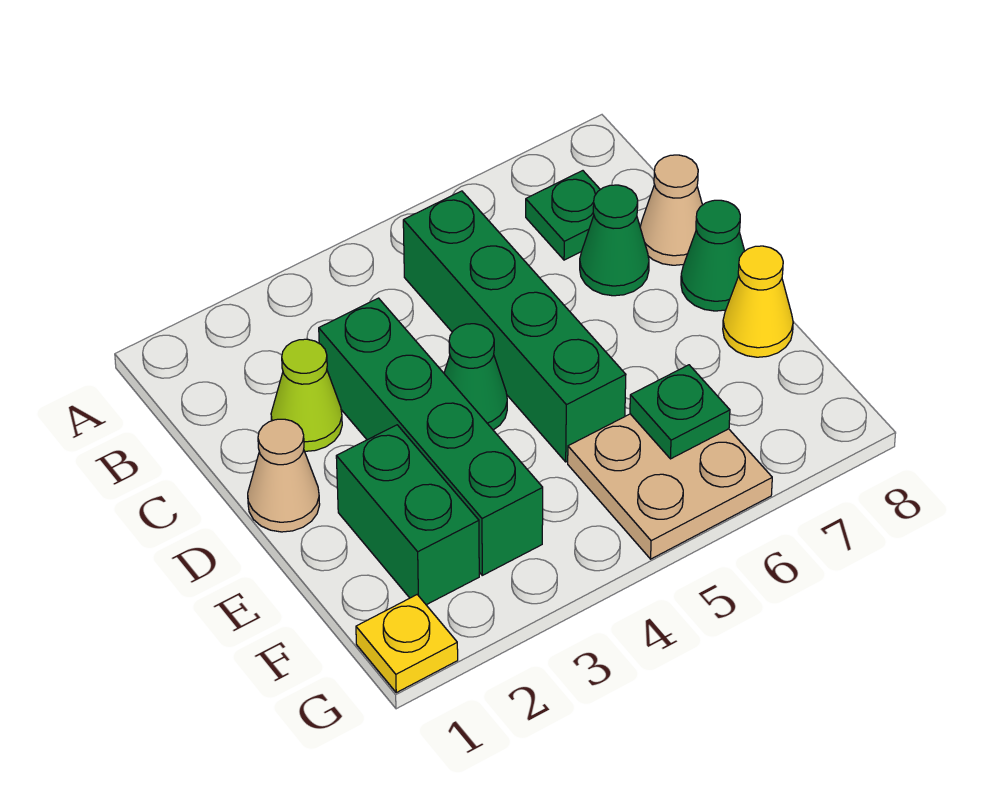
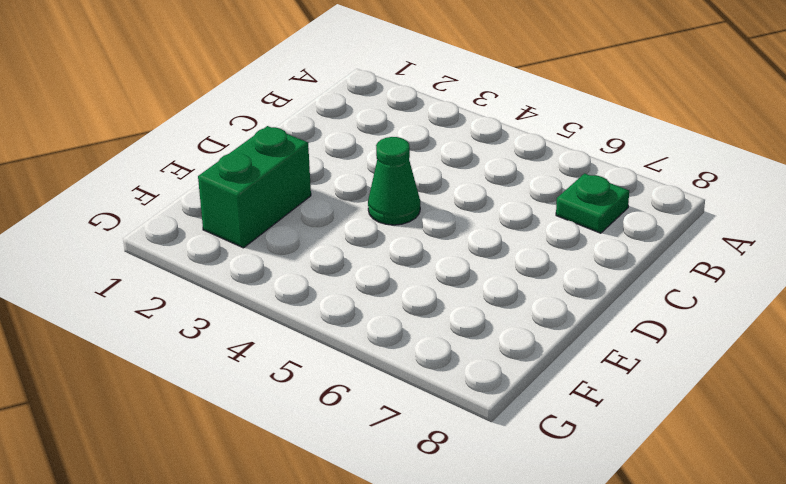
none -> green 1x4 brick [403,191,626,462]
none -> lime 1x1 cone [271,339,342,451]
none -> green 1x4 brick [319,298,543,575]

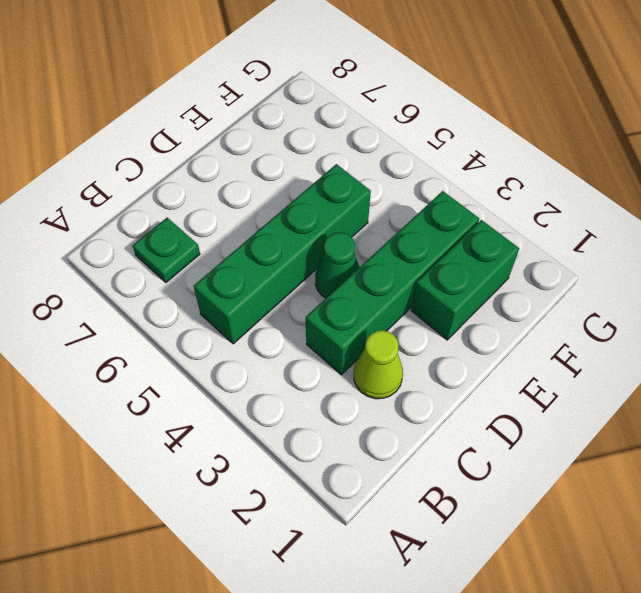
none -> green 1x1 cone [580,185,649,296]
none -> tan 1x1 cone [640,155,702,265]
none -> tan 1x1 cone [248,419,320,532]

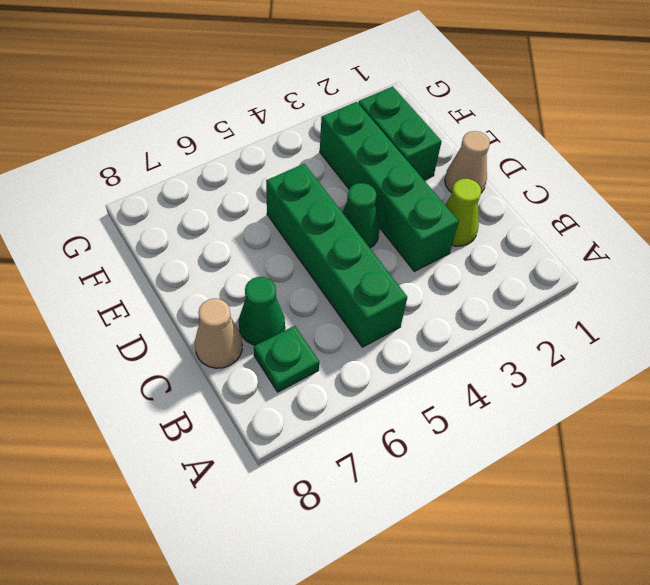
none -> green 1x1 cone [681,200,744,311]
none -> yellow 1x1 cone [723,246,793,357]
none -> tan 2x2 plate [568,414,772,559]

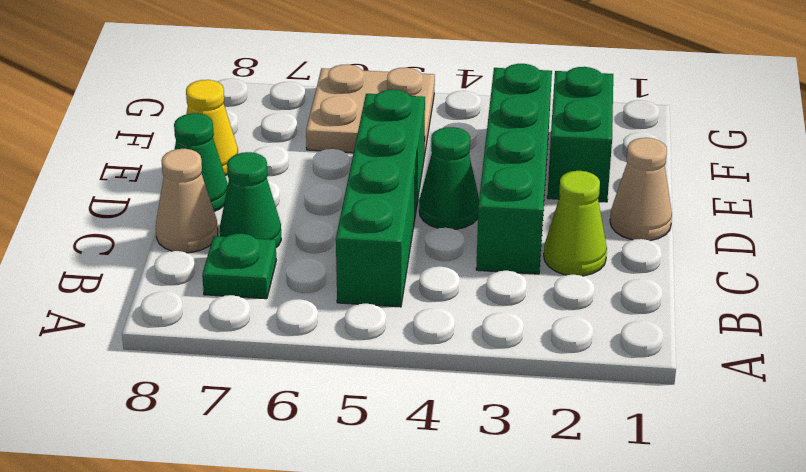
none -> yellow 1x1 plate [356,595,458,693]
none -> green 1x1 plate [630,365,730,459]

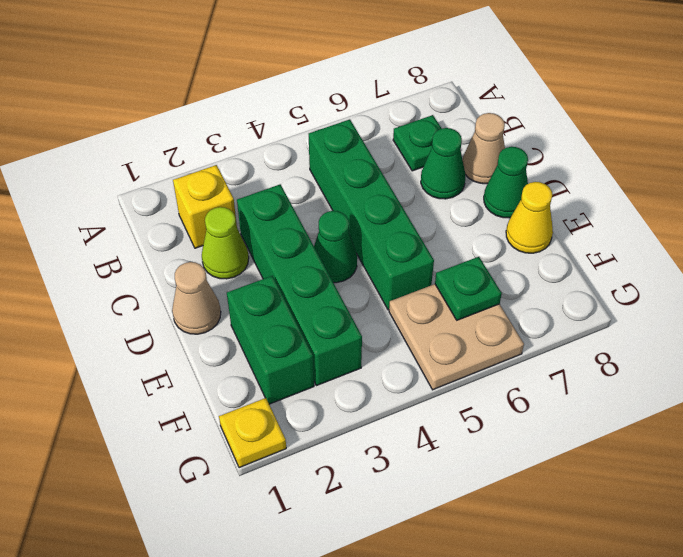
yellow 1x1 brick [173,165,237,248] -> none

